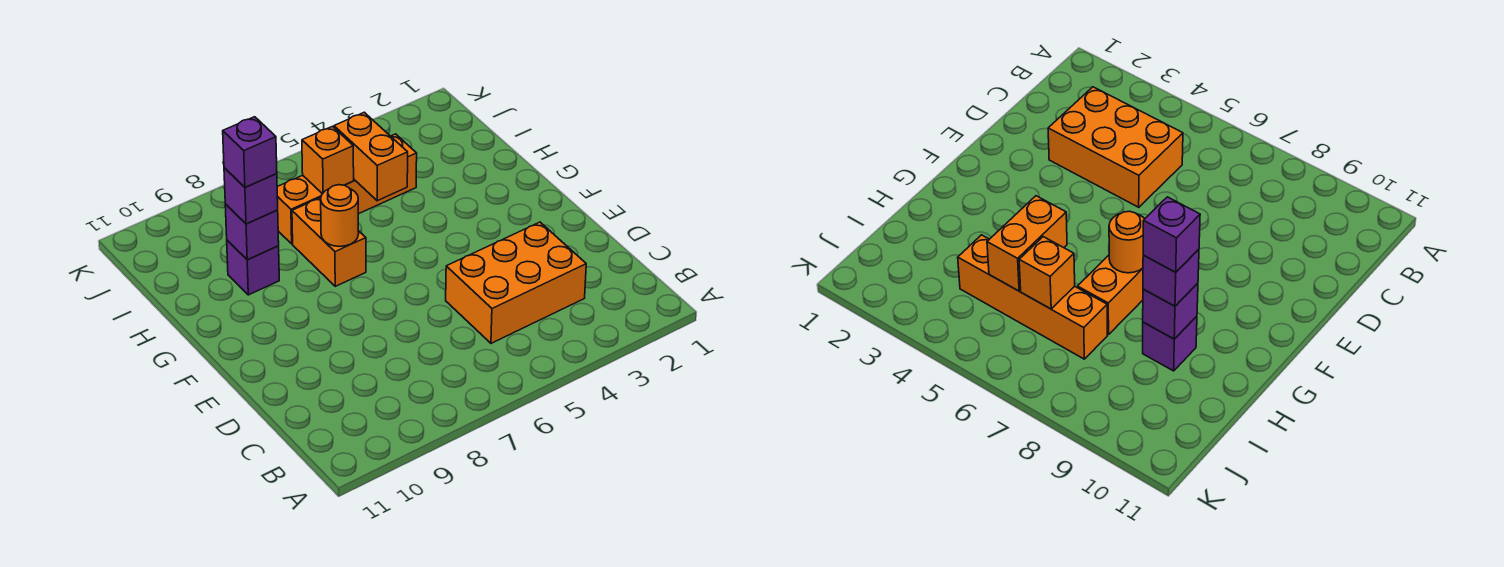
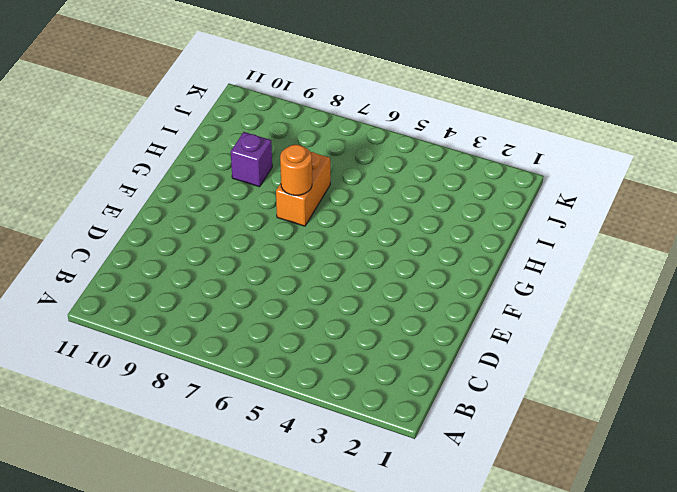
none -> orange 2x3 brick [446,222,586,343]
none -> orange 1x4 brick [277,134,417,244]

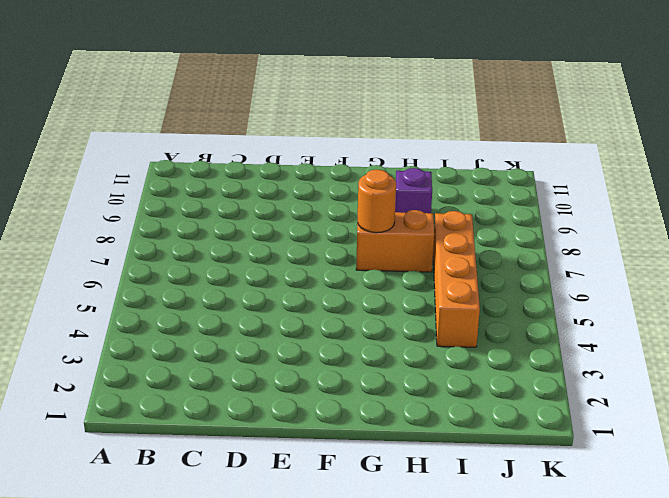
none -> orange 2x3 brick [446,222,586,343]
none -> orange 1x2 brick [334,112,408,201]

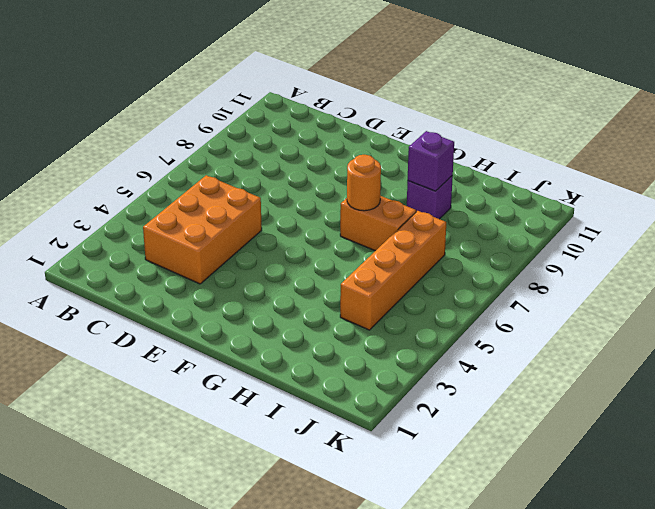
none -> orange 1x2 brick [334,112,408,201]
none -> orange 1x1 brick [302,126,354,194]

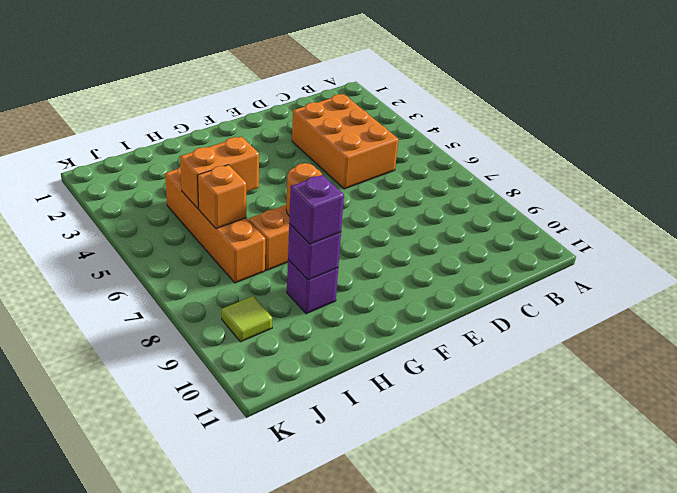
lime 1x1 tile [222,296,272,342] -> none
none -> purple 1x1 brick [223,117,277,187]

